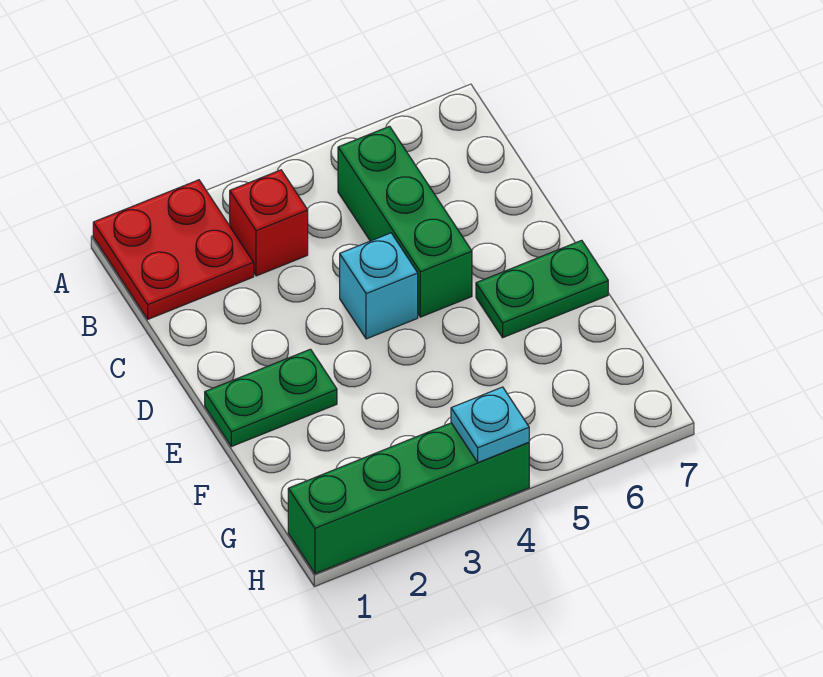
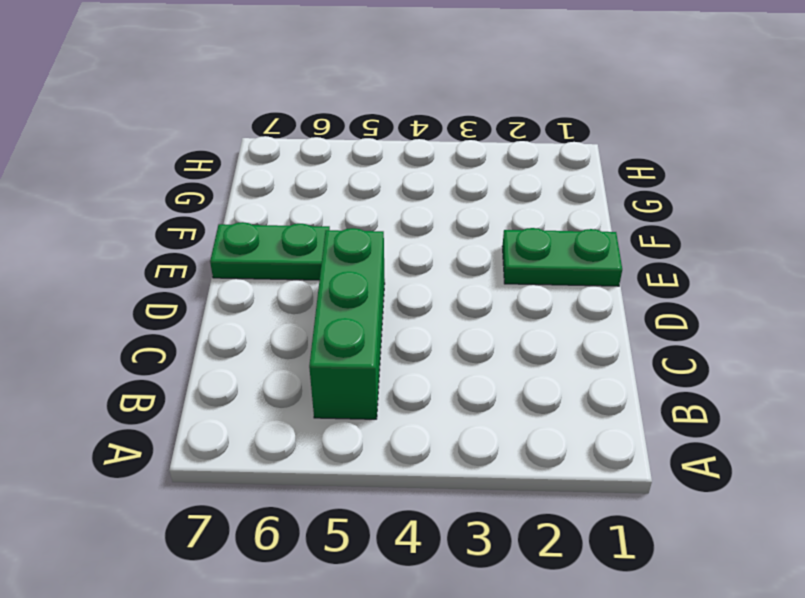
none -> red 2x2 plate [93,180,254,319]
none -> red 1x1 brick [230,170,308,276]

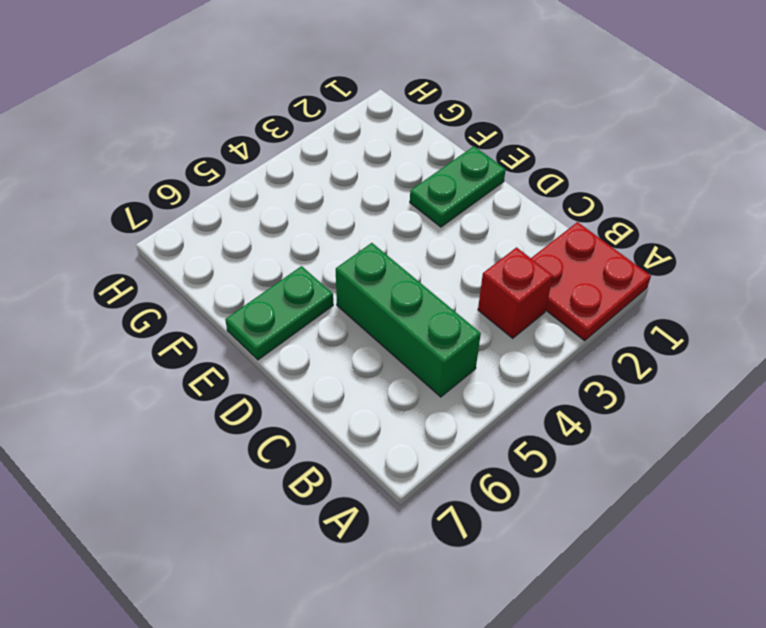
none -> cyan 1x1 brick [340,233,418,339]
none -> green 1x4 brick [288,423,529,574]

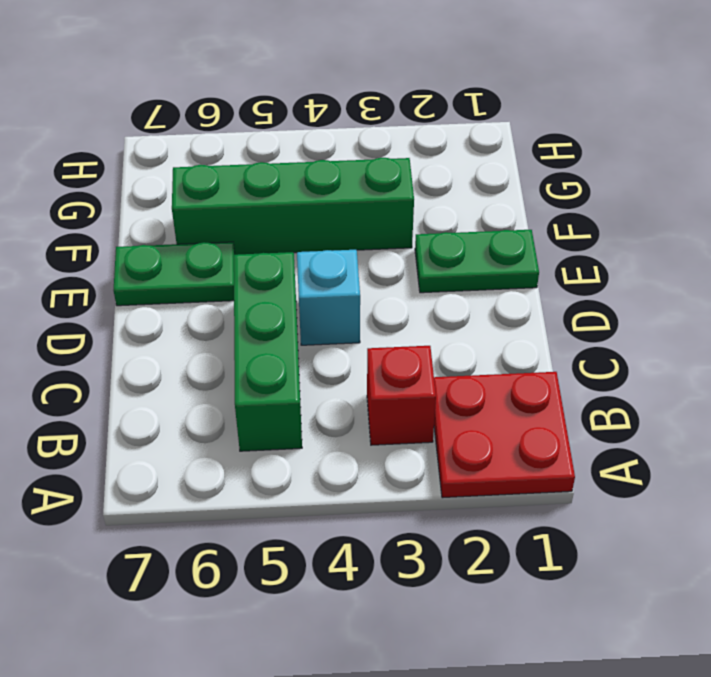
green 1x4 brick [172,158,414,255] -> green 1x4 brick moved to [288,423,529,574]
none -> cyan 1x1 plate [451,387,529,462]

